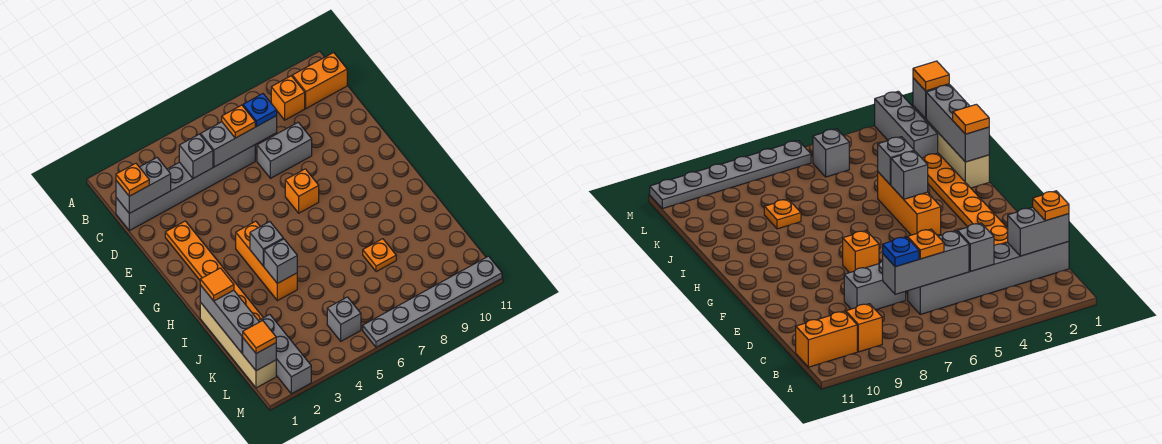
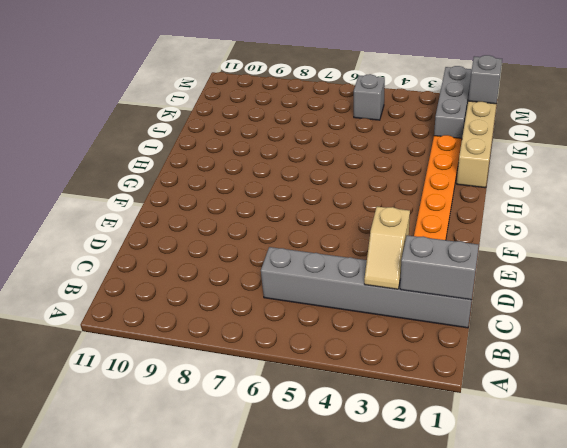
tan 1x2 slope [364,207,410,289] -> none
none -> orange 1x1 brick [271,76,305,120]
none -> orange 1x2 brick [292,53,347,108]
none -> grey 1x2 brick [257,122,312,178]

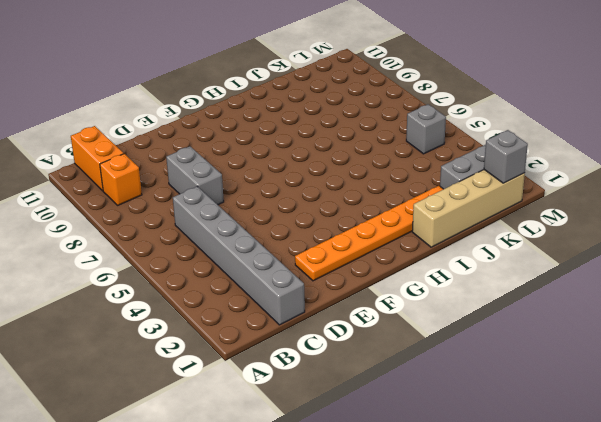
none -> orange 1x1 brick [285,169,319,213]
none -> orange 1x3 brick [236,221,297,301]
none -> orange 1x1 plate [363,239,396,272]

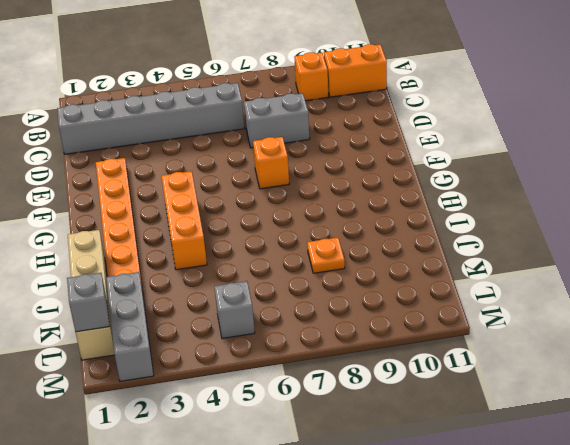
none -> grey 1x6 plate [363,256,502,347]
none -> grey 1x2 brick [116,158,171,213]
none -> grey 1x1 brick [179,134,213,178]

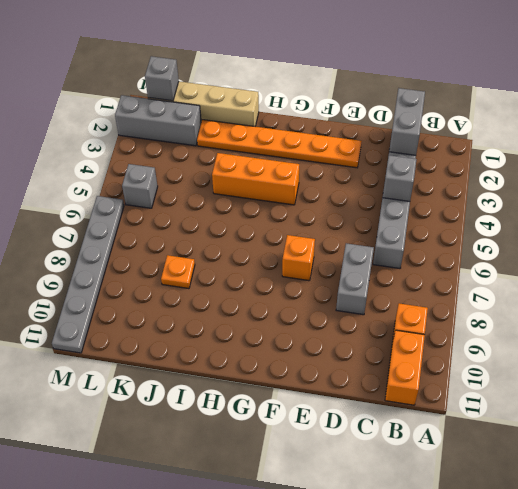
none -> grey 1x3 brick [201,116,277,167]
none -> grey 1x1 brick [250,222,283,266]
none -> grey 1x3 brick [200,285,259,353]

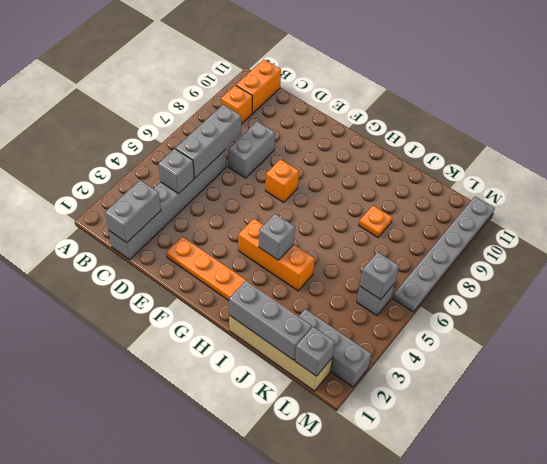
grey 1x1 brick [360,252,399,300] -> grey 1x1 brick moved to [264,239,297,283]
none -> orange 1x1 plate [116,163,149,196]
none -> orange 1x1 plate [222,105,255,138]
none -> blue 1x1 plate [243,94,277,127]

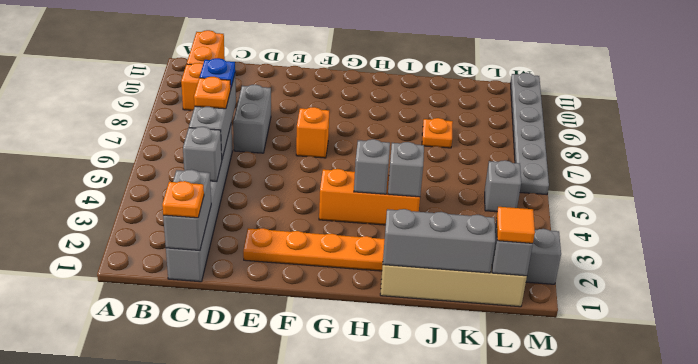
none -> orange 1x1 tile [200,268,234,301]

